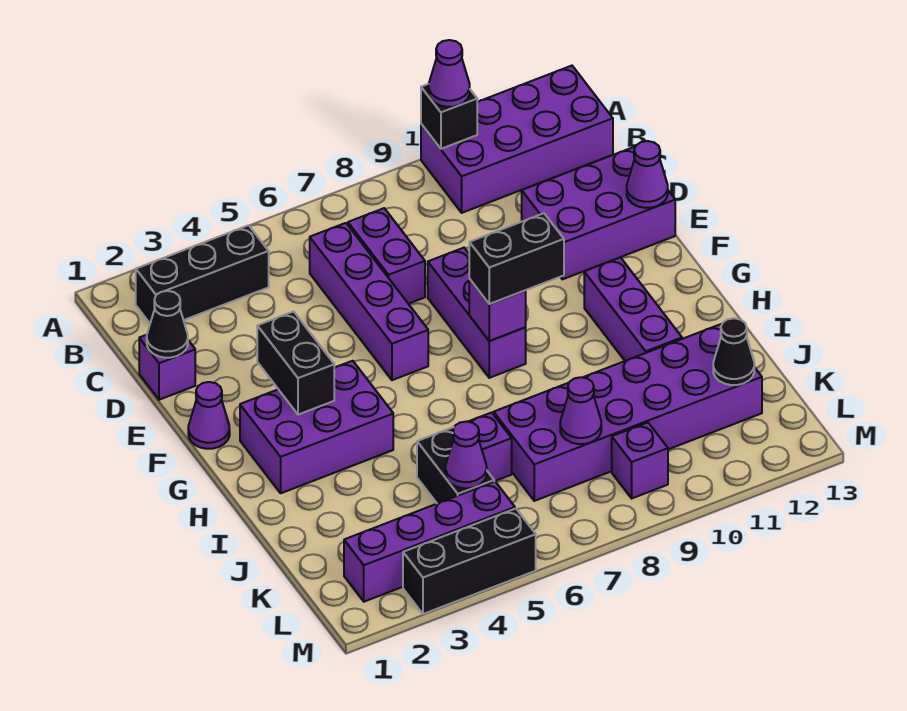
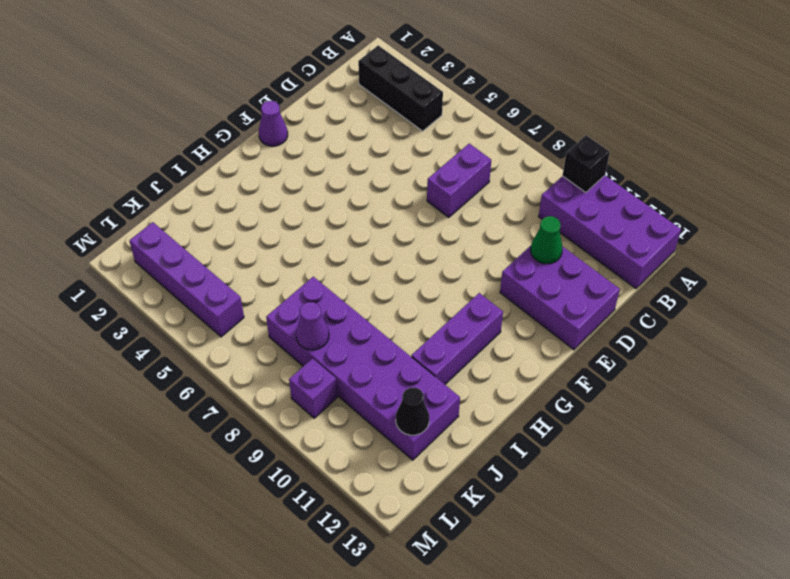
green 1x1 cone [531,216,563,264] -> none
none -> purple 1x4 brick [310,223,428,380]
none -> purple 1x1 brick [139,335,195,400]
none -> purple 1x3 brick [428,248,526,378]

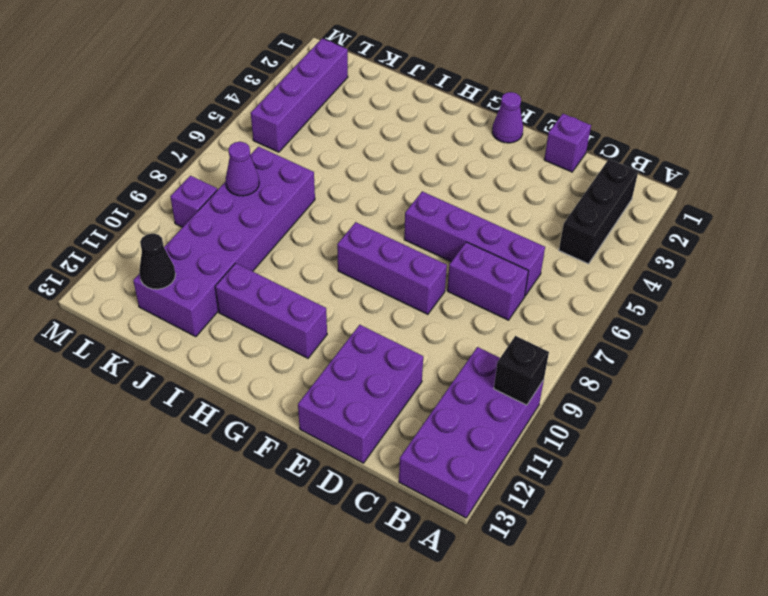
none -> purple 2x3 brick [240,361,393,493]
none -> black 1x2 brick [417,427,494,504]
none -> purple 1x1 brick [468,413,512,481]

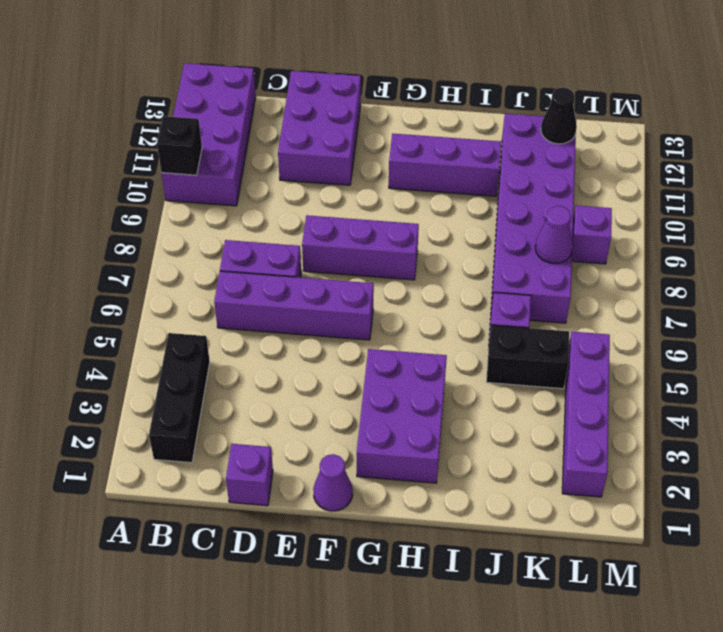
none -> black 1x3 brick [403,509,536,614]
none -> black 1x1 cone [147,291,188,358]
none -> purple 1x1 cone [627,141,668,208]

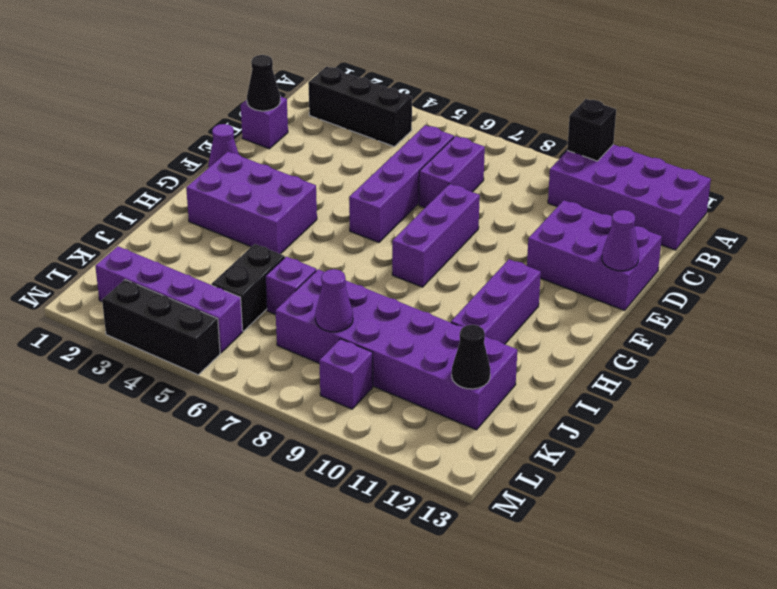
none -> black 1x2 brick [257,311,334,415]
none -> purple 1x1 brick [469,279,526,341]
none -> purple 1x1 cone [446,421,487,488]

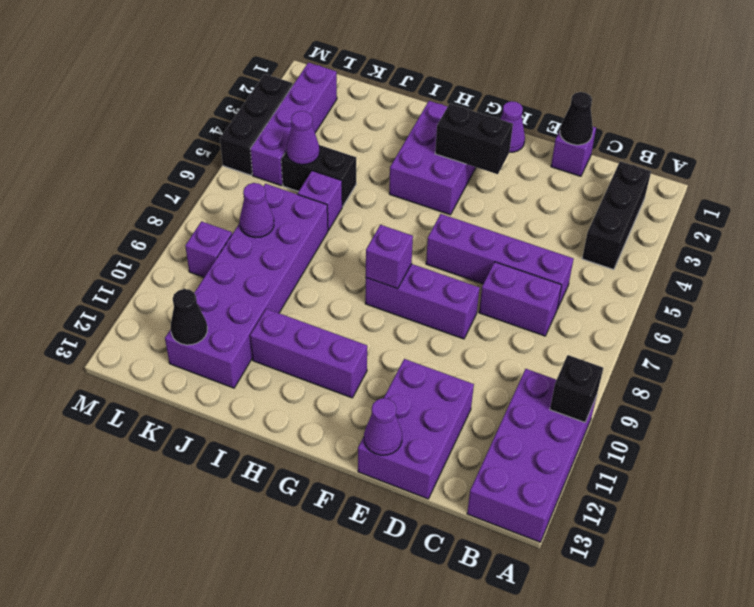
none -> purple 1x1 cone [429,40,470,107]
none -> black 1x2 brick [469,213,564,304]

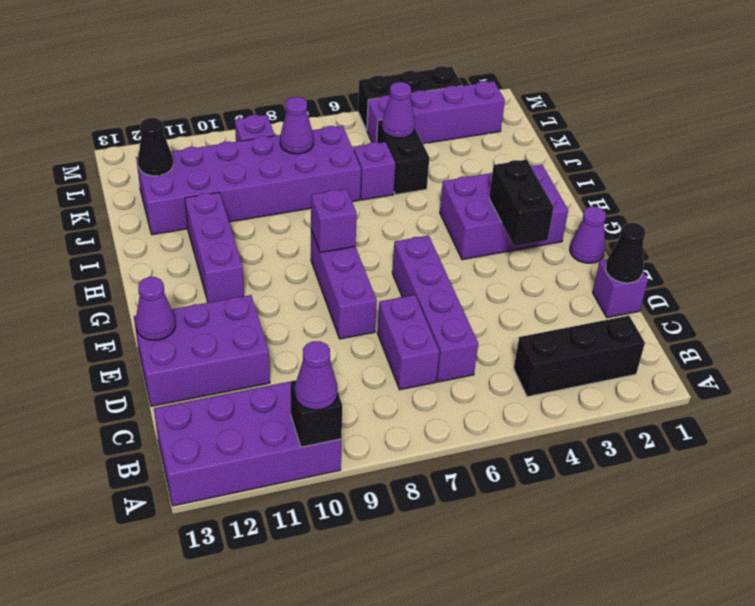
none -> black 1x2 brick [469,213,564,304]

